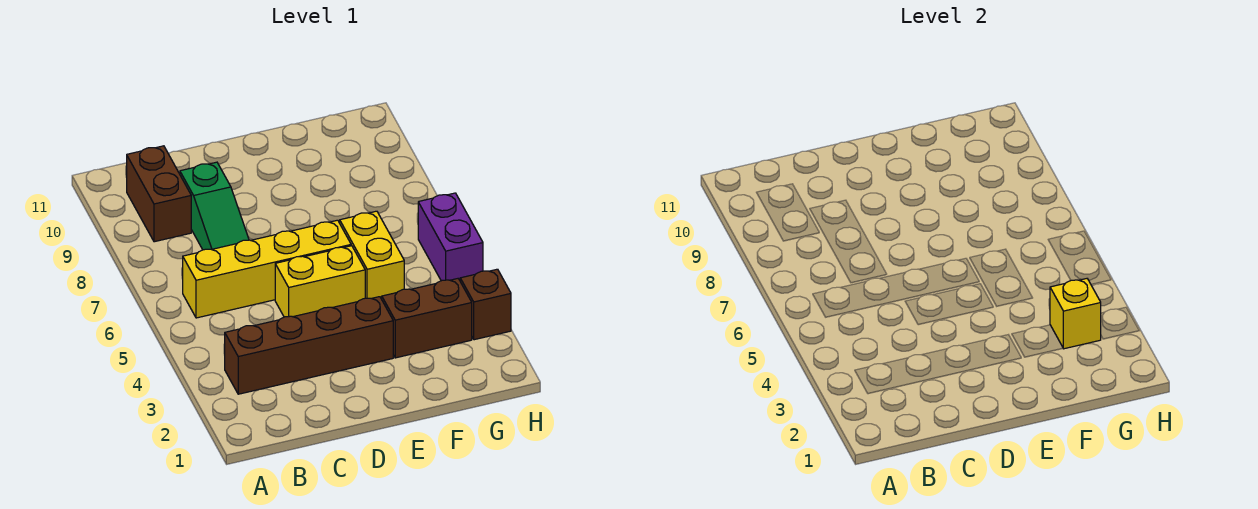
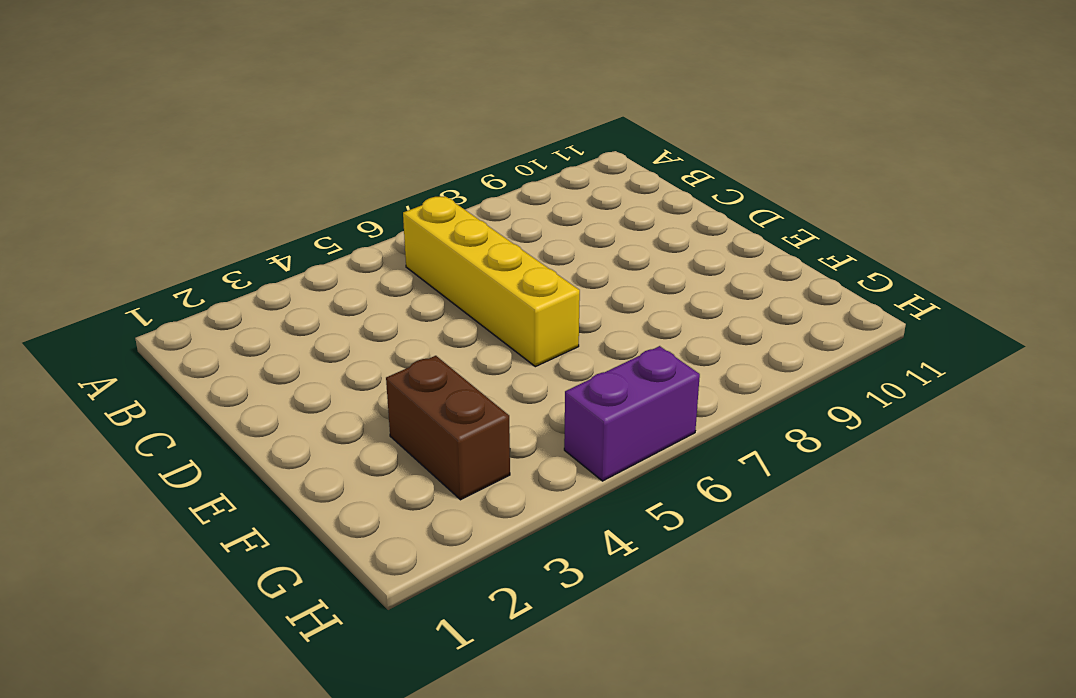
none -> brown 1x4 brick [225,297,393,394]
none -> brown 1x2 brick [127,146,191,242]

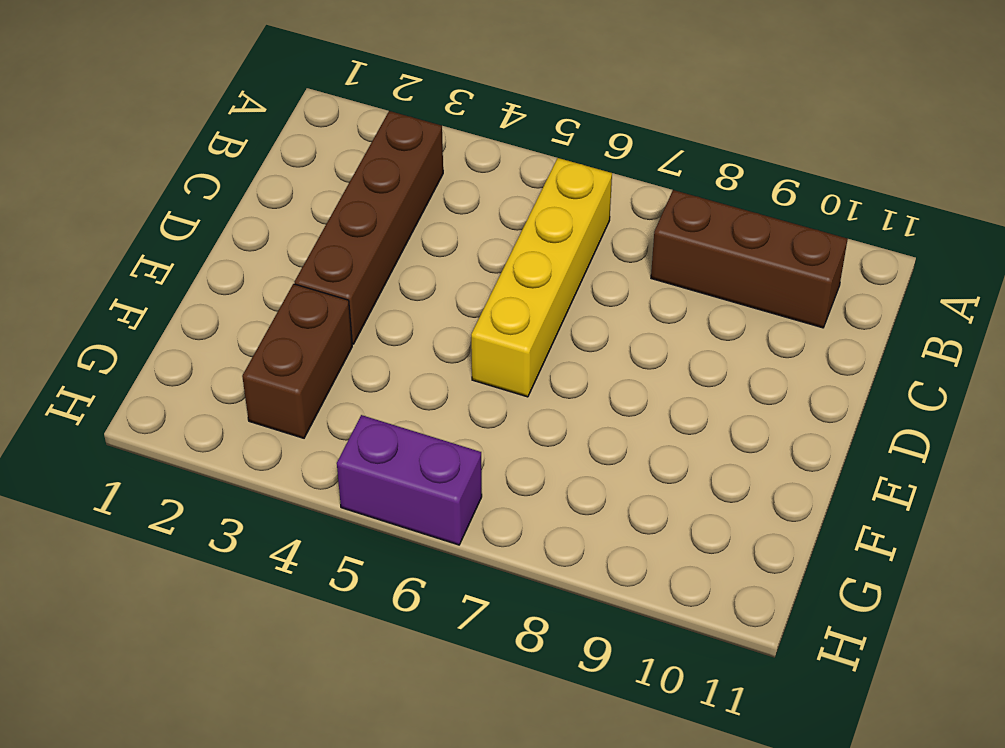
brown 1x3 brick [651,190,848,328] -> brown 1x2 brick [127,146,191,242]
none -> green 1x3 slope [180,162,249,250]
none -> yellow 1x2 brick [275,246,365,317]

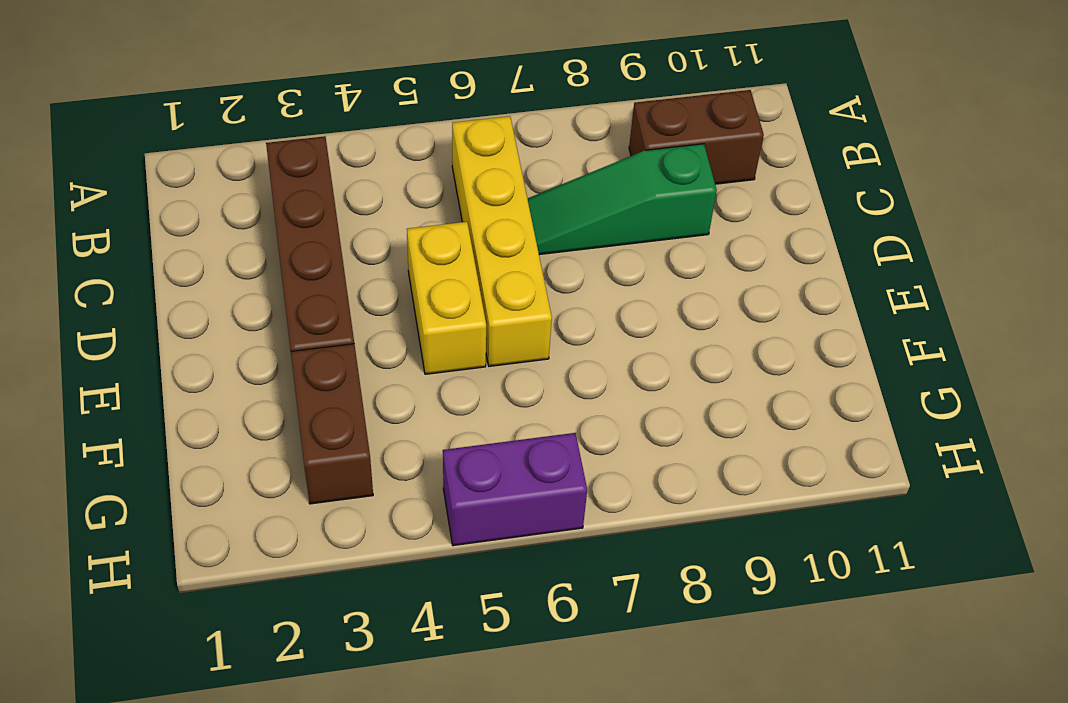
none -> yellow 1x2 brick [340,211,404,299]
none -> brown 1x1 brick [460,269,511,340]

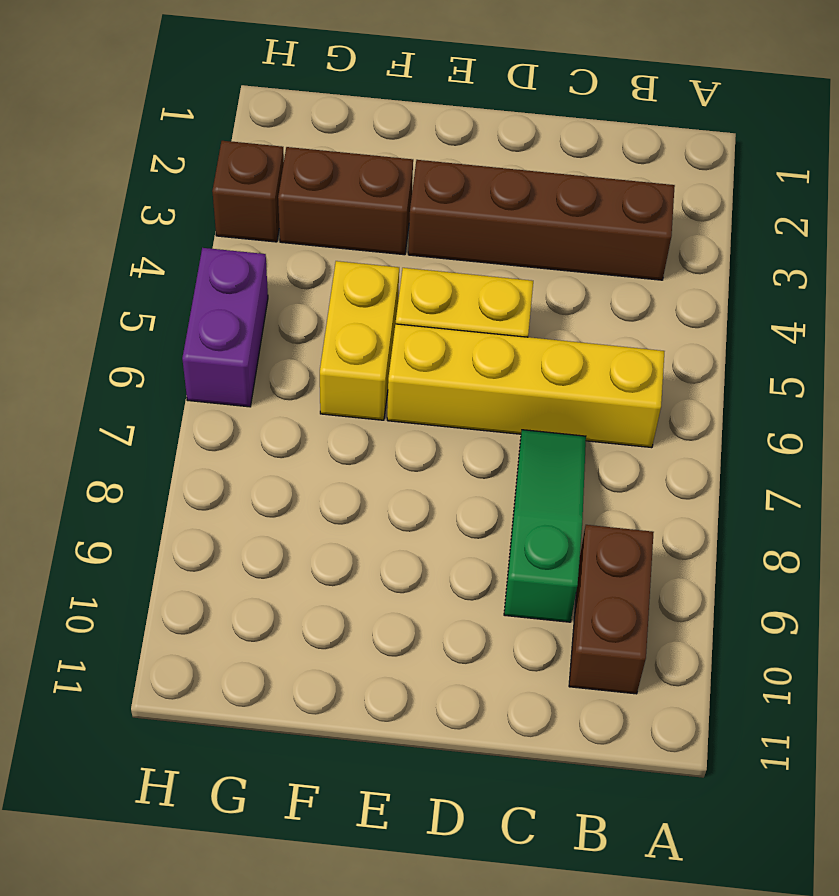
none -> yellow 1x1 brick [1050,279,1101,349]

